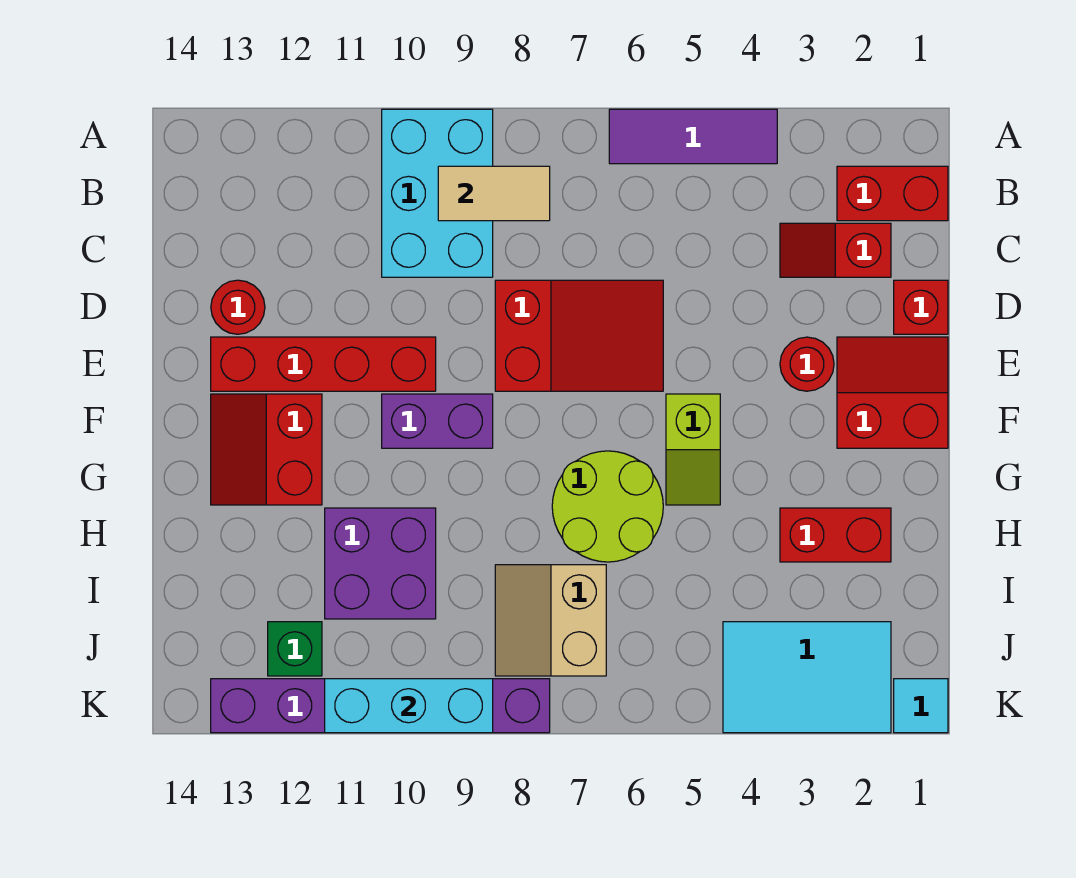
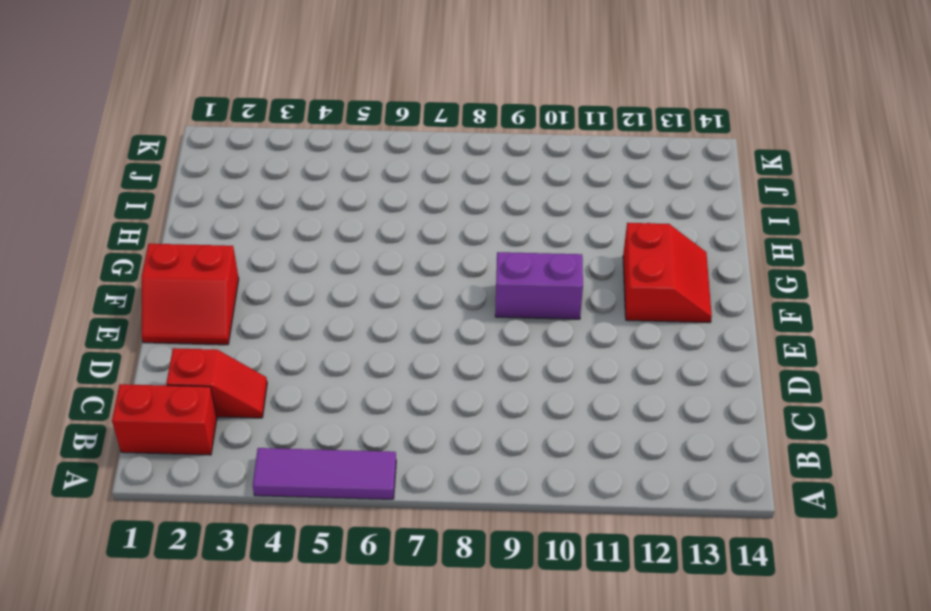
none -> cyan 2x3 brick [382,109,493,277]
none -> red 1x1 brick [894,280,948,334]
none -> red 2x3 slope [495,280,663,391]

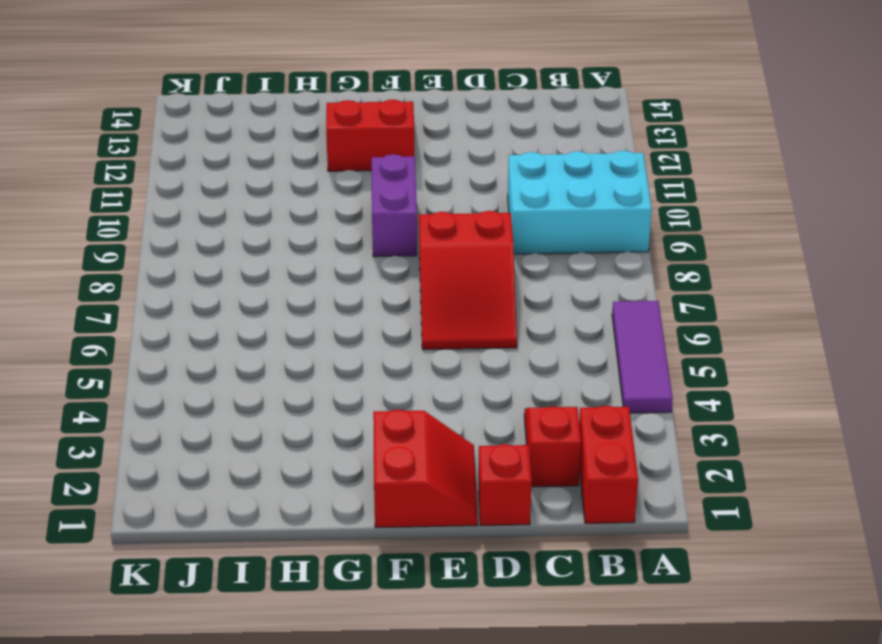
none -> red 1x1 round brick [211,280,265,334]
none -> red 1x1 round brick [780,337,834,391]
none -> red 1x4 brick [211,337,436,391]

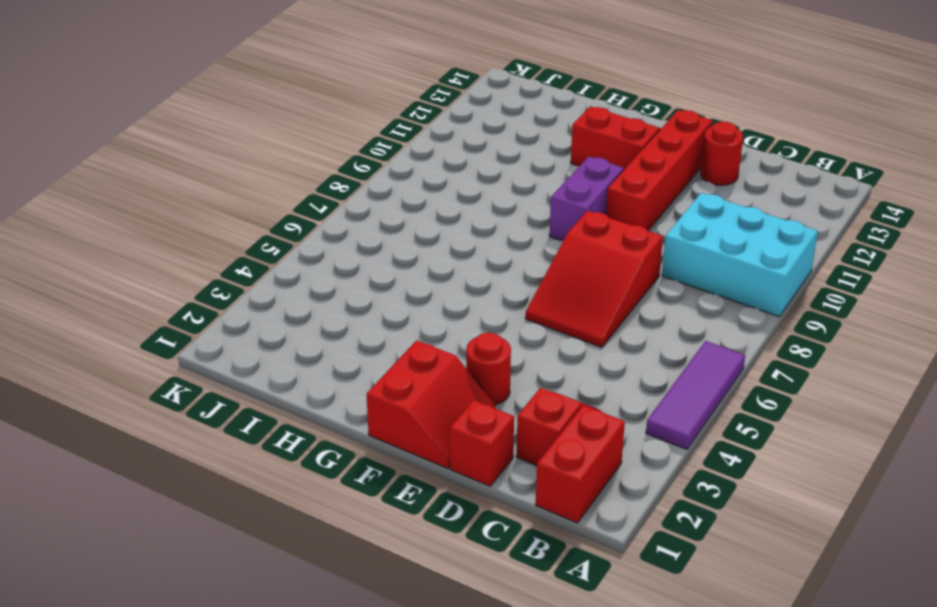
none -> lime 1x2 slope [666,394,720,505]
none -> lime 2x2 round brick [552,451,663,562]
none -> red 1x2 brick [780,508,891,562]

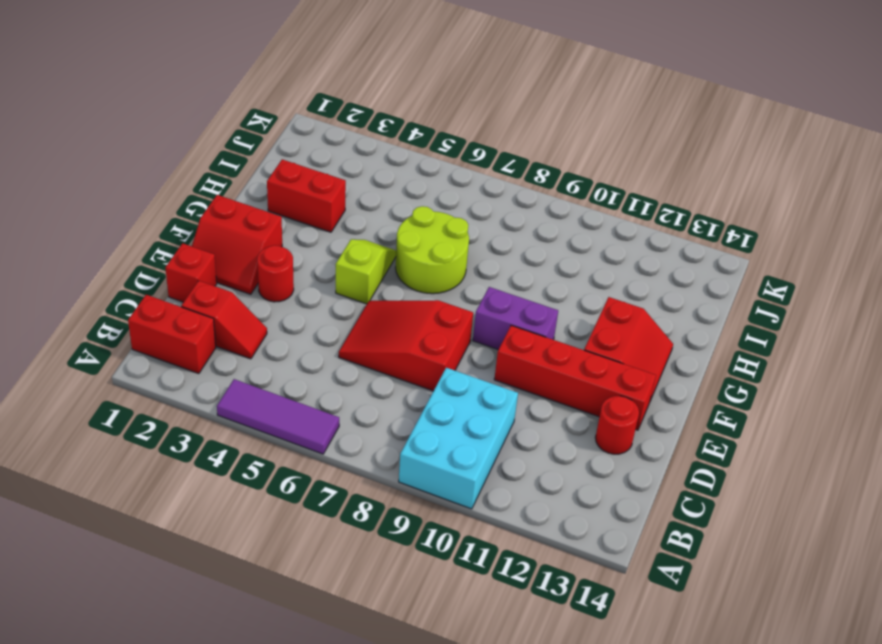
none -> purple 2x2 brick [325,508,436,619]
none -> tan 2x2 slope [495,565,606,676]
none -> cyan 2x3 tile [723,622,891,733]

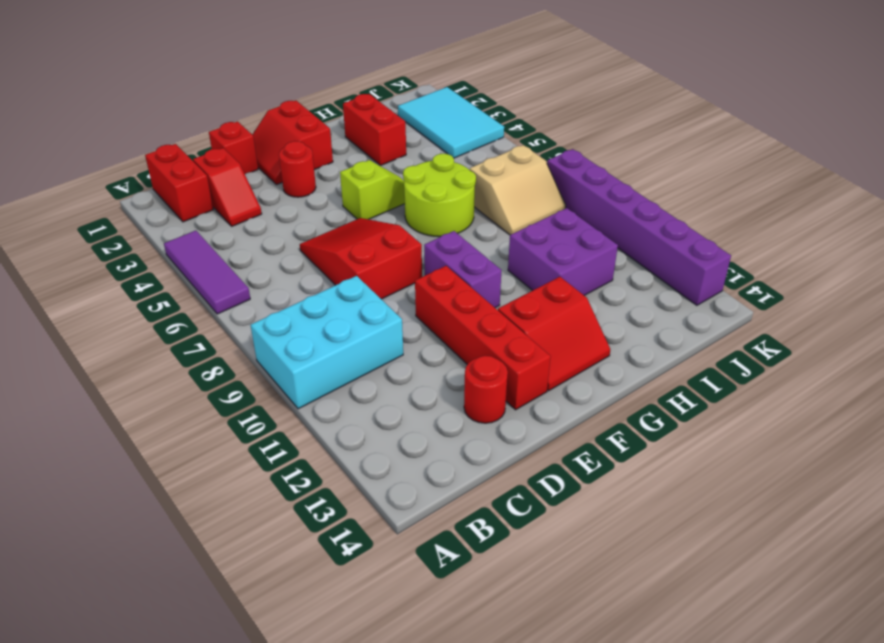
none -> green 1x1 brick [268,622,322,676]
none -> cyan 1x1 tile [894,679,948,733]
none -> tan 1x2 tile [438,166,550,221]

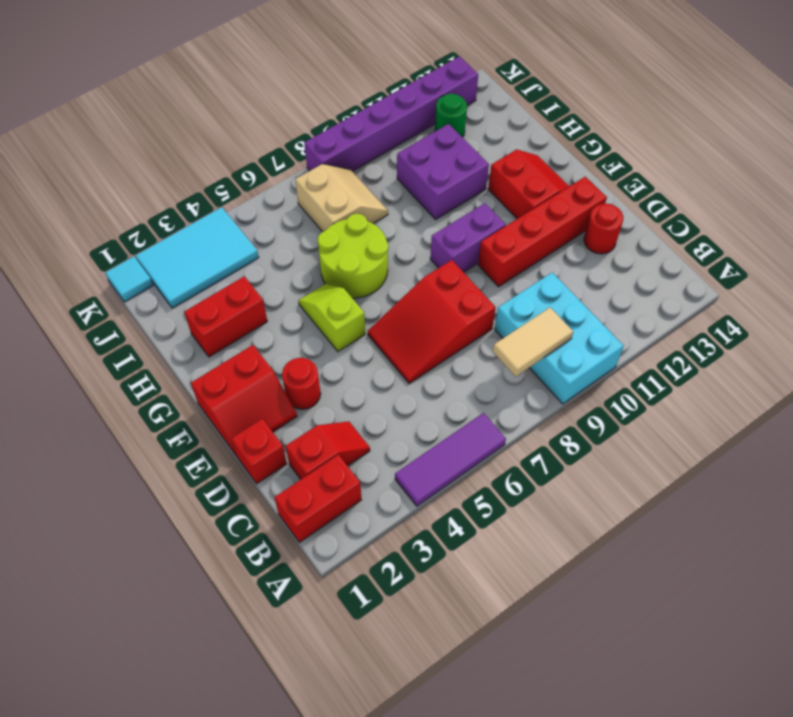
green 1x1 round brick [435,93,467,138] -> green 1x1 brick [268,622,322,676]
none -> cyan 1x3 brick [325,679,493,733]

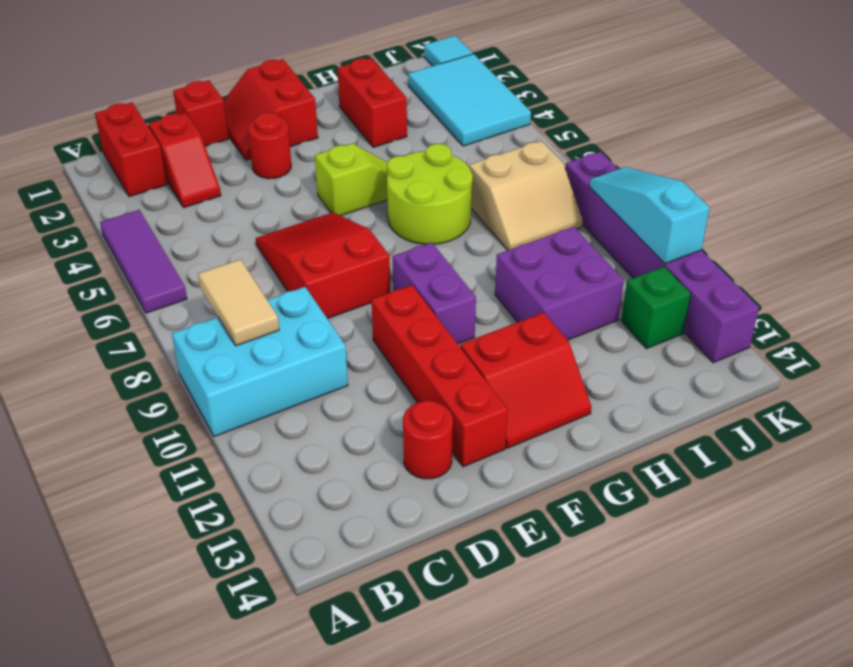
cyan 1x3 slope [589,167,710,264] -> cyan 1x3 brick [325,679,493,733]

